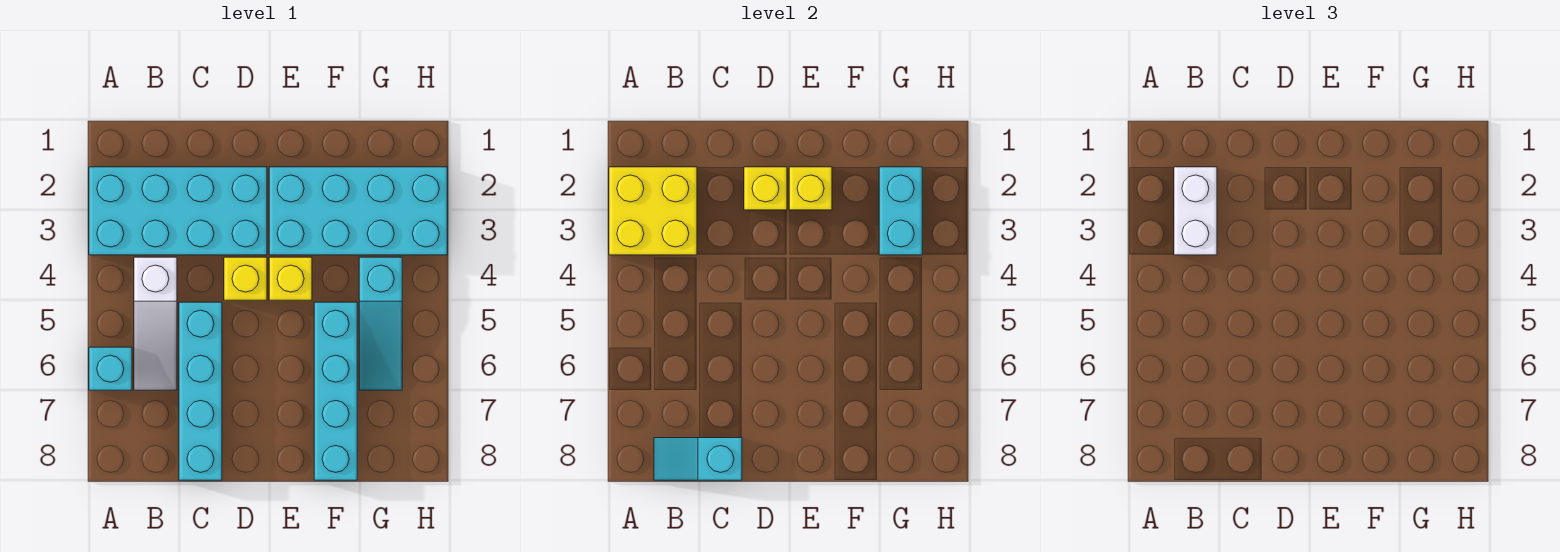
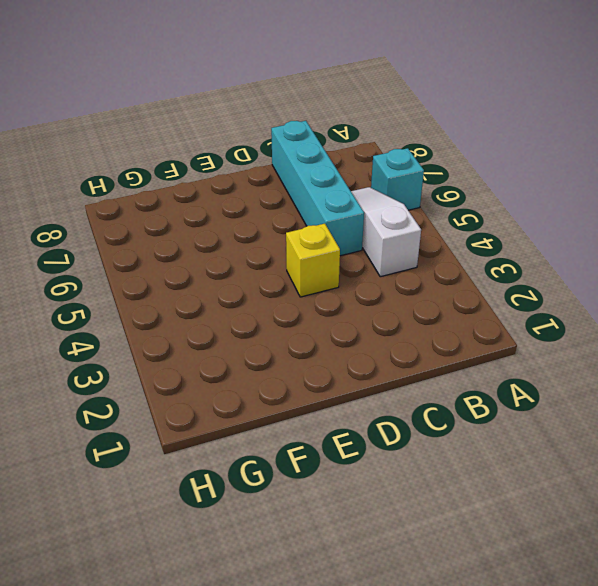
none -> cyan 2x4 brick [89,167,267,255]
none -> cyan 2x4 brick [269,167,447,255]
none -> yellow 1x1 brick [269,257,312,300]

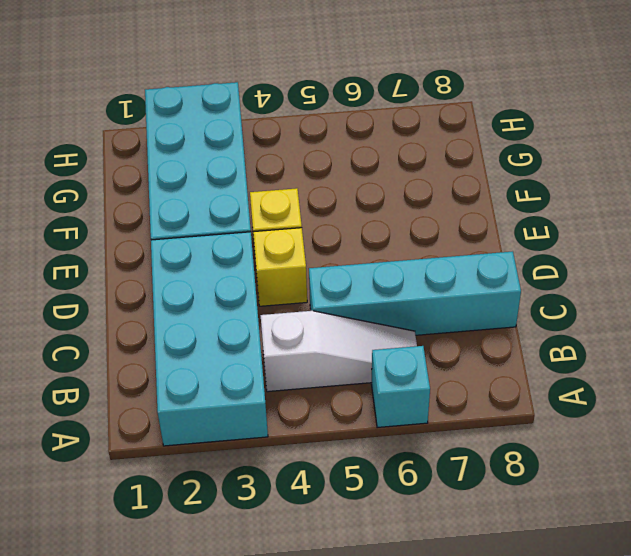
none -> cyan 1x4 brick [314,302,357,480]
none -> cyan 1x3 slope [359,257,402,390]
none -> yellow 2x2 brick [609,167,697,255]

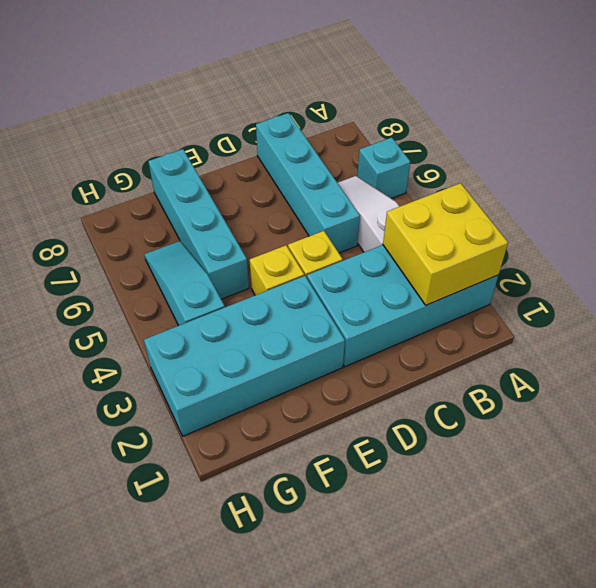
none -> cyan 1x2 slope [654,438,742,480]
none -> yellow 1x1 brick [744,167,787,210]
none -> yellow 1x1 brick [789,167,832,210]

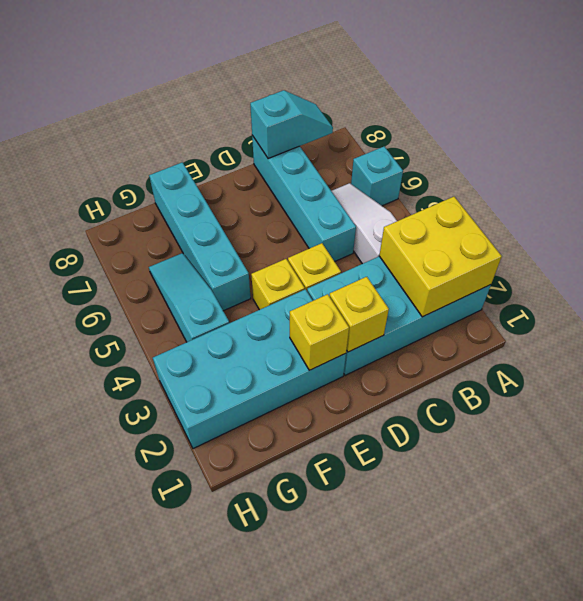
none -> cyan 1x2 brick [879,167,922,255]
none -> white 1x2 brick [1174,167,1217,255]

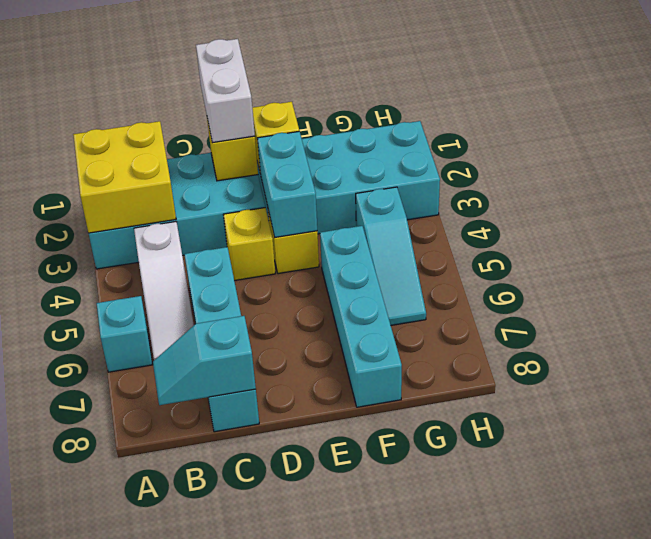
white 1x2 brick [196,39,255,143] -> white 1x2 brick moved to [1174,167,1217,255]
cyan 1x2 brick [257,131,317,237] -> cyan 1x2 brick moved to [879,167,922,255]

